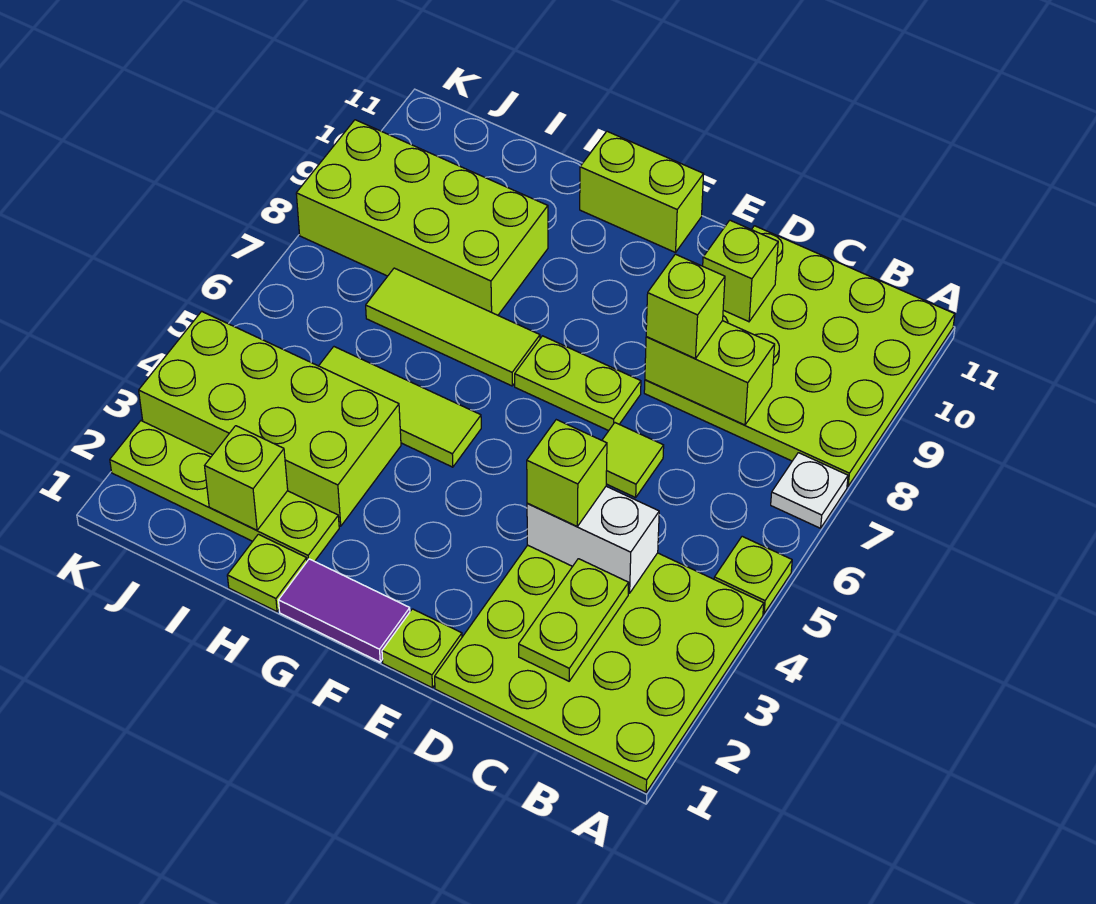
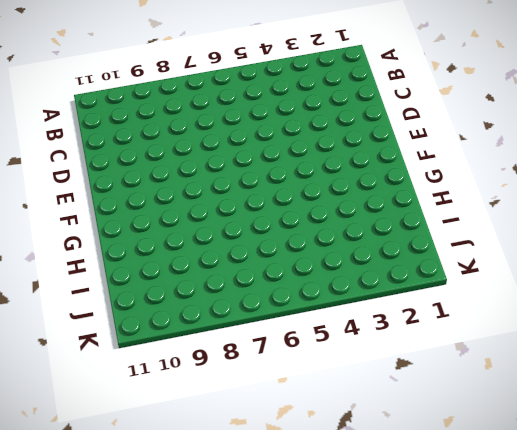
none -> lime 4x4 plate [435,545,764,792]
none -> lime 1x1 plate [714,536,792,614]
none -> white 1x1 plate [771,453,848,528]

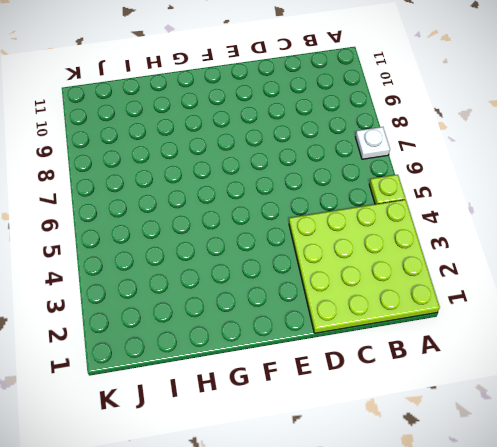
none -> lime 4x4 plate [644,226,955,486]
none -> lime 1x1 tile [602,423,664,498]
none -> lime 1x1 plate [382,609,462,688]

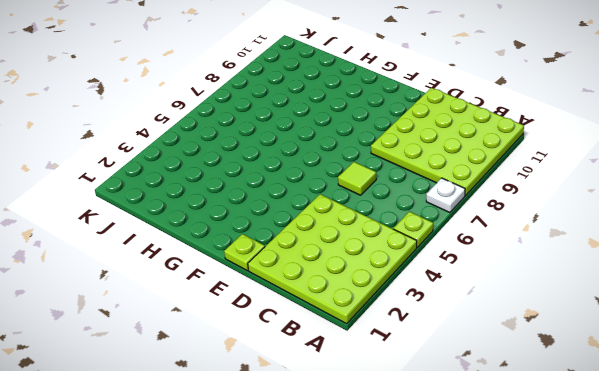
none -> lime 1x2 plate [515,336,641,431]
none -> purple 1x2 tile [278,559,410,662]
none -> lime 1x2 brick [580,131,704,253]

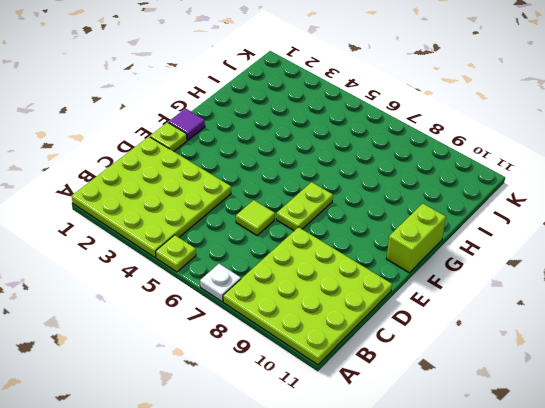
purple 1x1 tile [168,109,205,140] -> purple 1x2 tile [278,559,410,662]
none -> lime 1x3 tile [319,347,481,467]
none -> lime 1x3 tile [366,268,540,386]
none -> lime 1x1 plate [227,534,307,612]

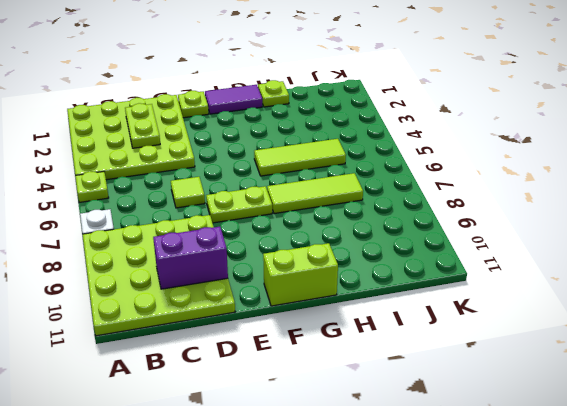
purple 1x2 brick [153,227,228,289] -> lime 1x1 brick [703,220,778,322]
none -> lime 1x4 plate [110,421,339,561]
none -> lime 2x4 brick [139,311,401,526]
none -> lime 2x4 brick [296,120,548,315]

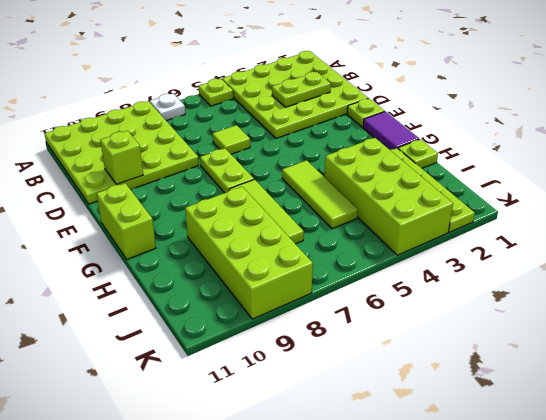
none -> white 1x2 brick [527,486,659,593]
none -> lime 1x2 brick [645,321,775,425]
none -> lime 1x1 brick [205,426,288,530]

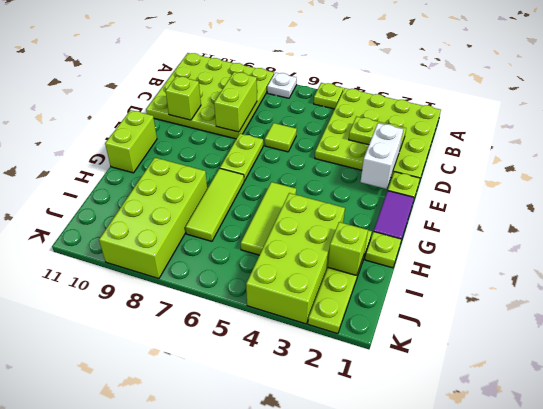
white 1x2 brick [361,123,403,189] -> white 1x2 brick moved to [527,486,659,593]
none -> lime 1x1 brick [527,420,607,526]
none -> lime 1x1 brick [646,254,725,359]

